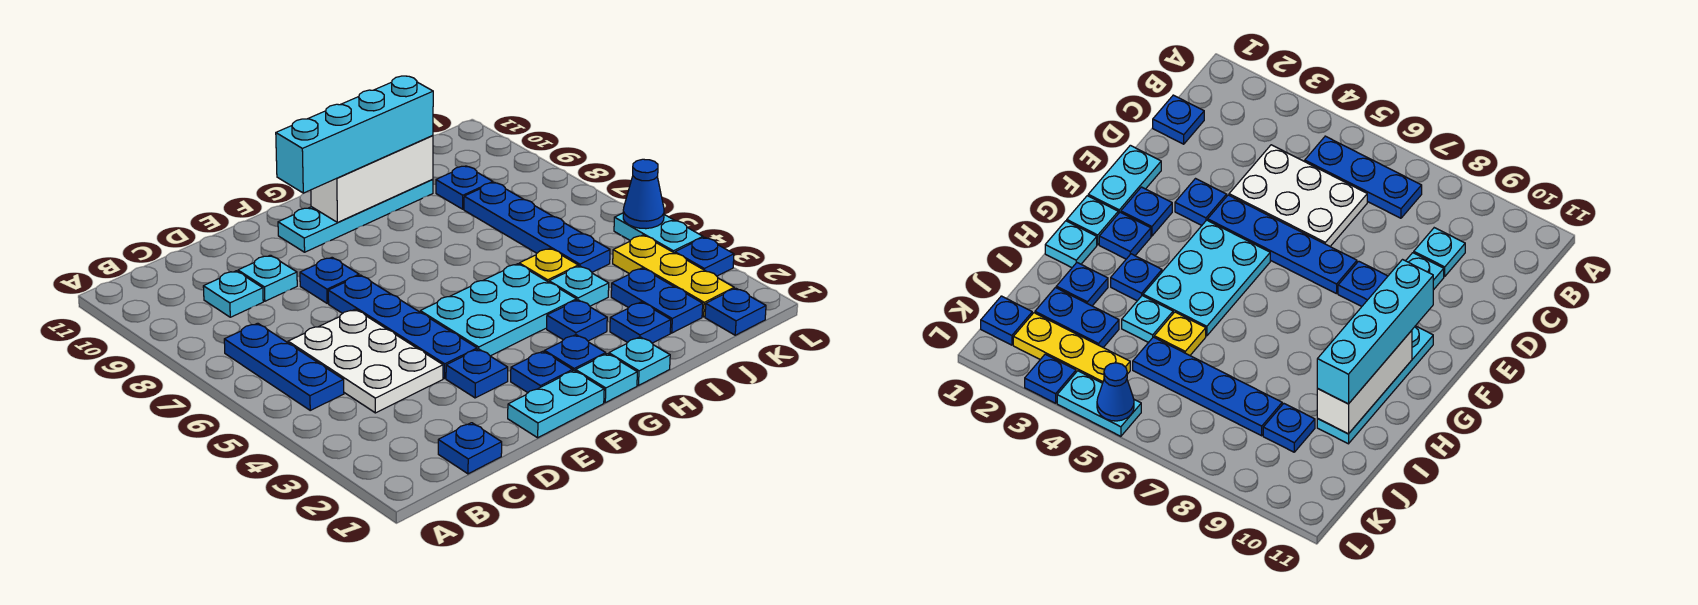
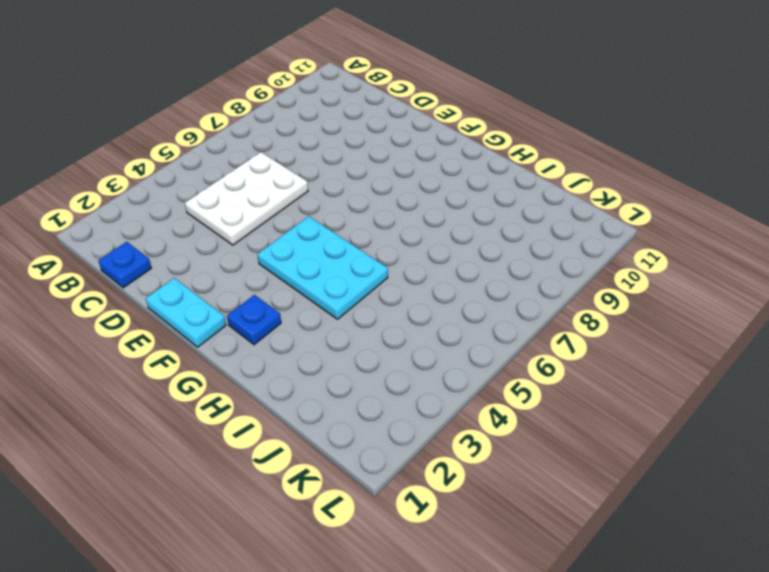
none -> blue 1x3 plate [224,323,344,410]
none -> cyan 1x1 plate [203,271,263,317]
none -> cyan 1x1 plate [238,255,297,301]

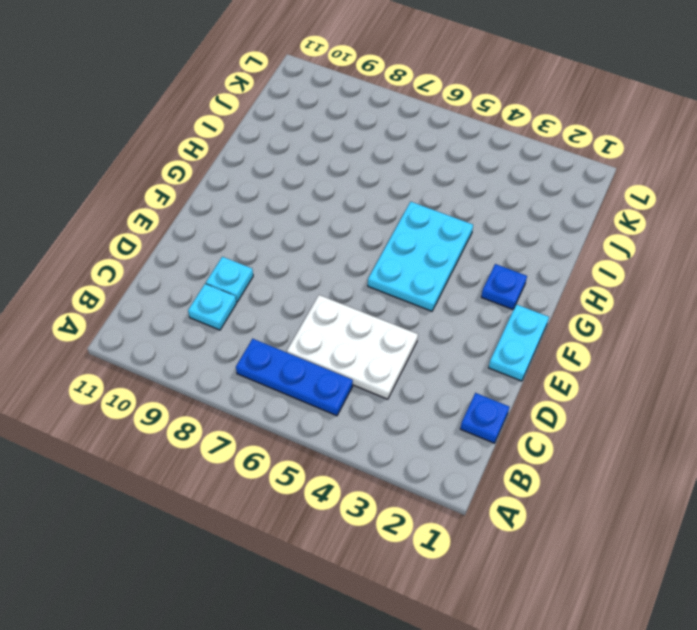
none -> blue 1x1 plate [446,349,508,398]
none -> blue 1x4 plate [328,275,477,378]
none -> blue 1x1 plate [300,258,359,303]

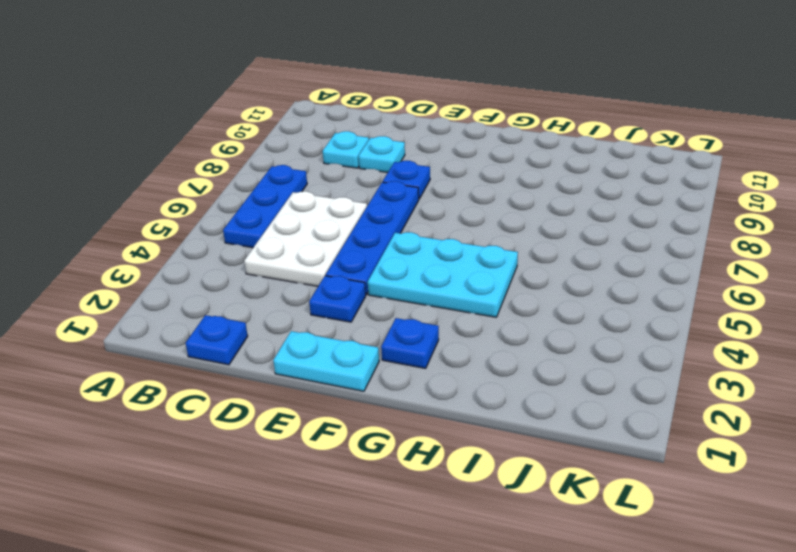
none -> blue 1x1 plate [511,351,573,392]
none -> cyan 1x4 plate [278,179,433,252]
none -> cyan 1x1 plate [576,354,637,403]

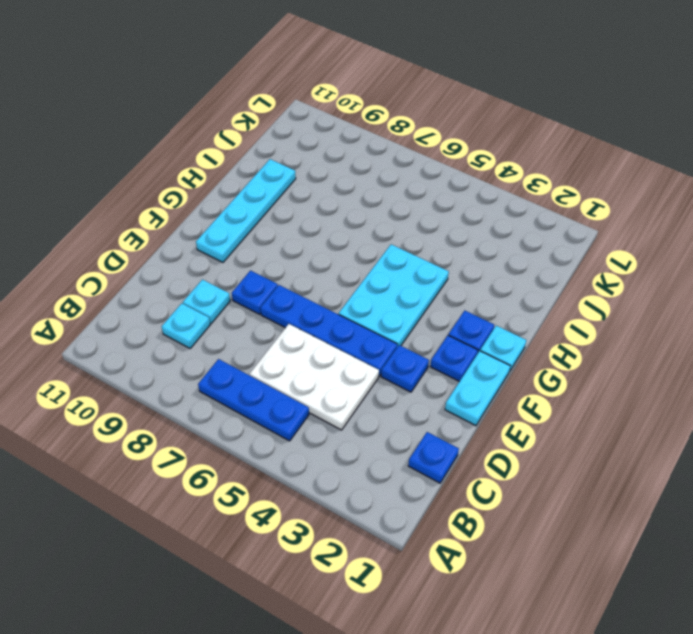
none -> cyan 1x1 plate [609,337,670,385]
none -> blue 1x1 plate [547,300,607,341]
none -> blue 1x1 plate [610,302,671,343]

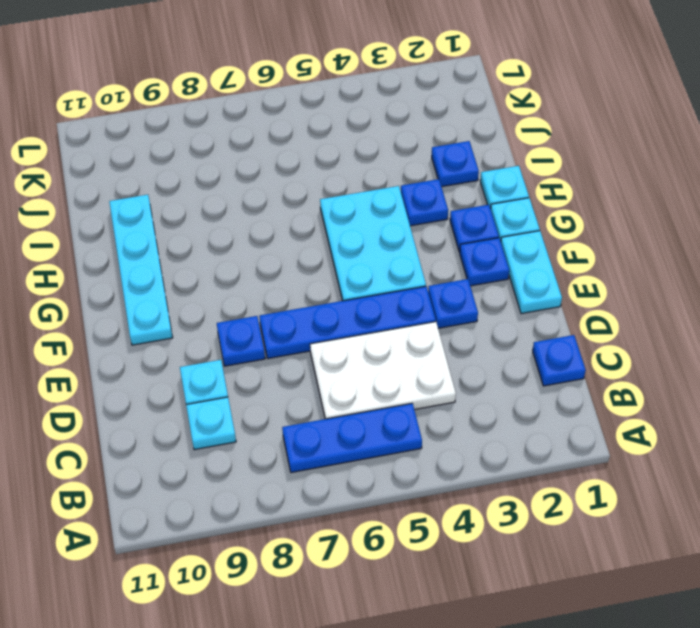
none -> cyan 1x1 plate [549,266,609,306]
none -> yellow 1x1 plate [519,248,578,282]
none -> blue 1x2 plate [611,268,703,333]

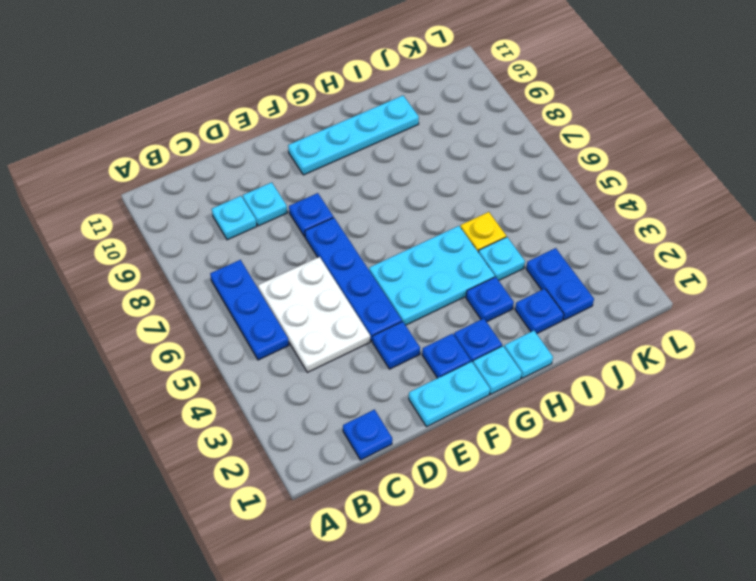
none -> blue 1x4 plate [464,182,610,272]
none -> blue 1x1 plate [436,166,493,209]
none -> blue 1x1 plate [705,288,766,335]

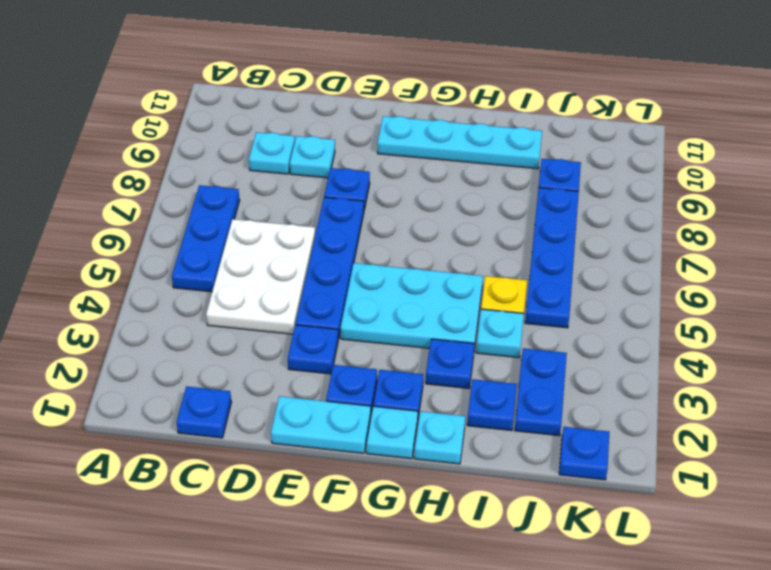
none -> yellow 1x3 plate [613,235,734,317]
none -> blue 1x1 plate [675,237,734,276]
none -> cyan 1x2 plate [614,213,703,253]

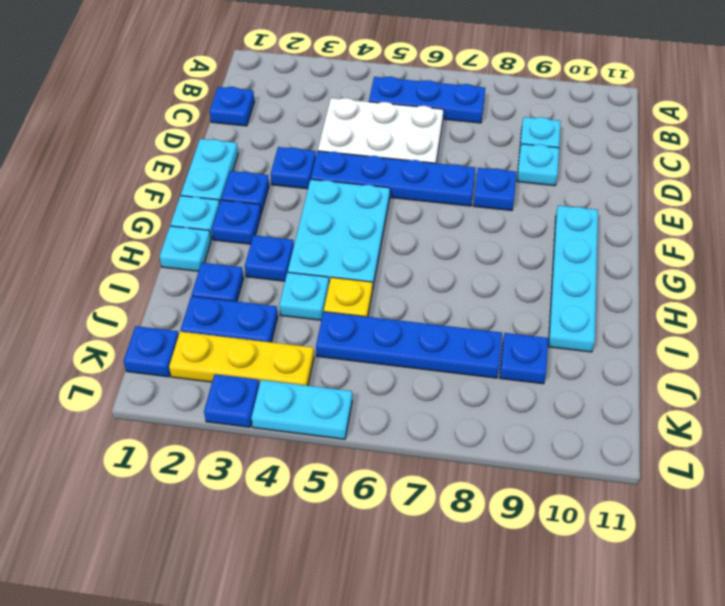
none -> white 1x3 brick [311,135,433,222]
none -> blue 1x1 cone [623,159,664,229]
none -> cyan 1x4 brick [276,76,433,193]

